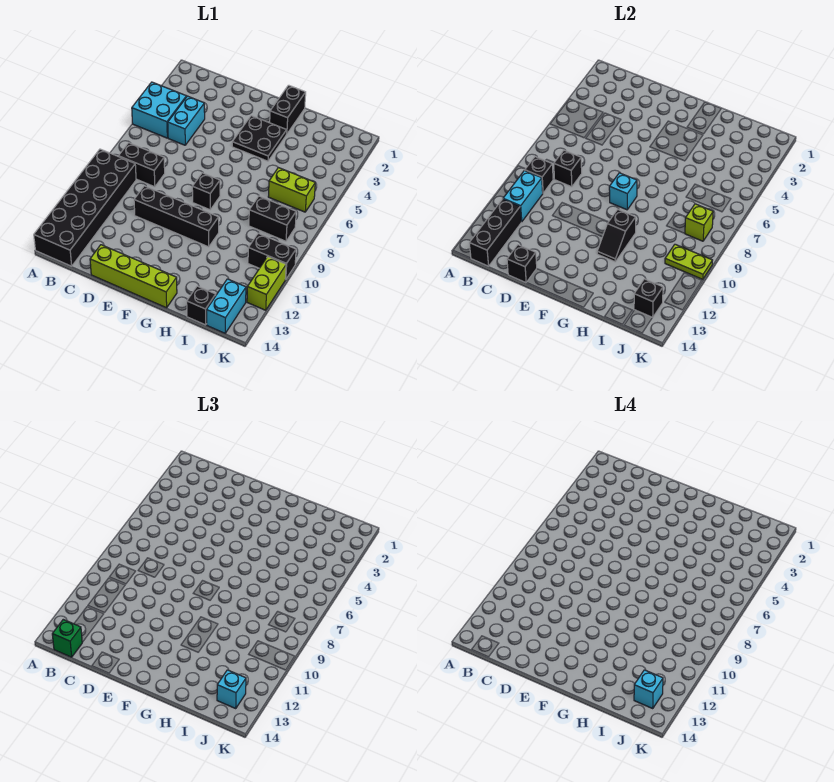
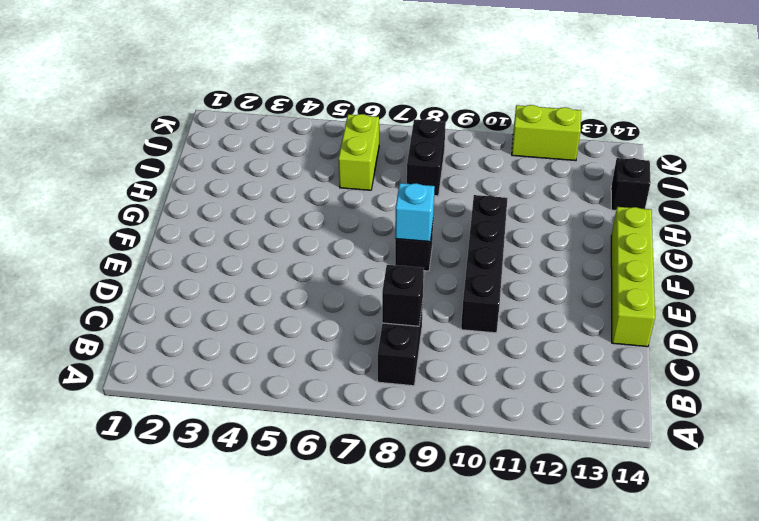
none -> cyan 2x2 brick [132,82,186,138]
none -> black 2x6 brick [34,149,136,266]
none -> cyan 1x2 brick [168,96,205,145]

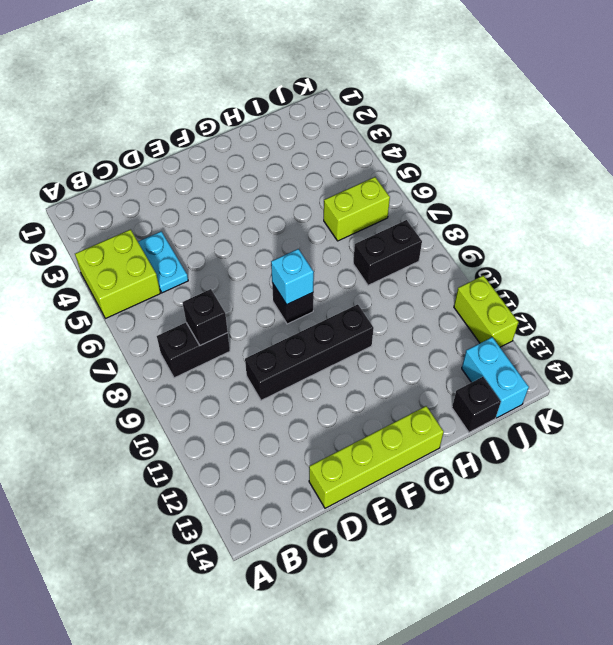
lime 2x2 brick [75,230,160,319] -> cyan 2x2 brick [132,82,186,138]
cyan 1x2 plate [138,231,188,293] -> cyan 1x2 brick [168,96,205,145]
none -> black 2x6 brick [34,149,136,266]
none -> black 2x2 plate [232,116,287,161]
none -> black 1x2 brick [270,85,306,133]

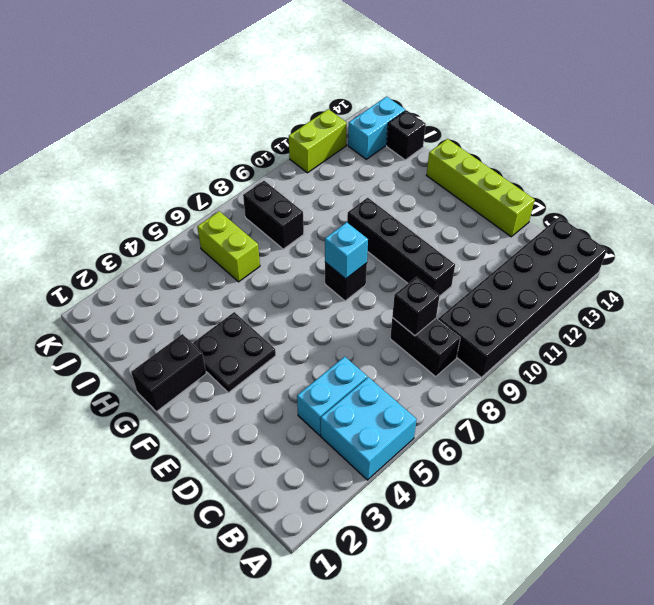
none -> black 1x2 brick [248,233,296,279]
none -> black 1x1 brick [525,157,553,193]
none -> cyan 1x2 brick [503,171,543,222]

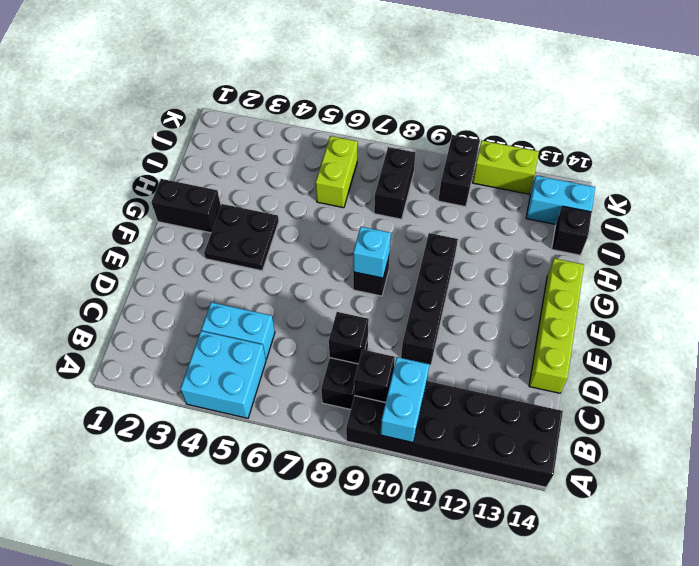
cyan 1x2 brick [380,357,430,443] -> cyan 1x2 brick turned to [503,171,543,222]
none -> black 1x3 brick [469,199,521,266]
none -> black 1x1 brick [507,245,537,283]
none -> black 1x2 slope [597,209,636,262]

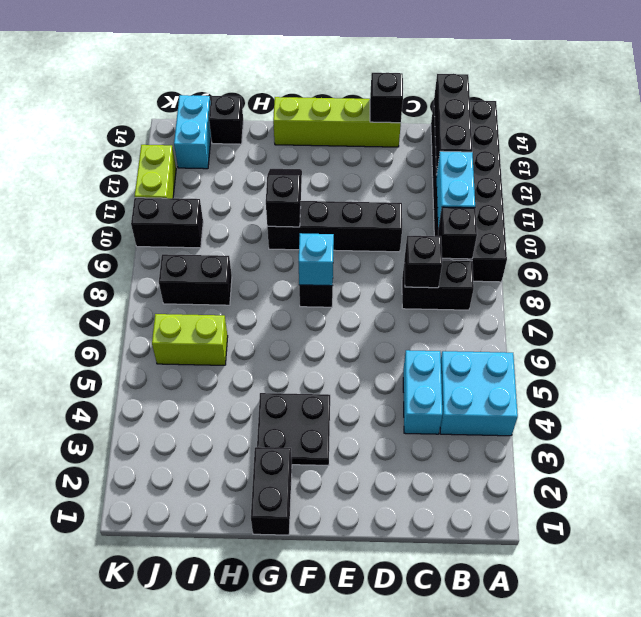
none -> lime 1x1 brick [685,204,713,241]
none -> lime 1x2 plate [665,244,712,279]
none -> black 1x1 brick [634,279,663,318]

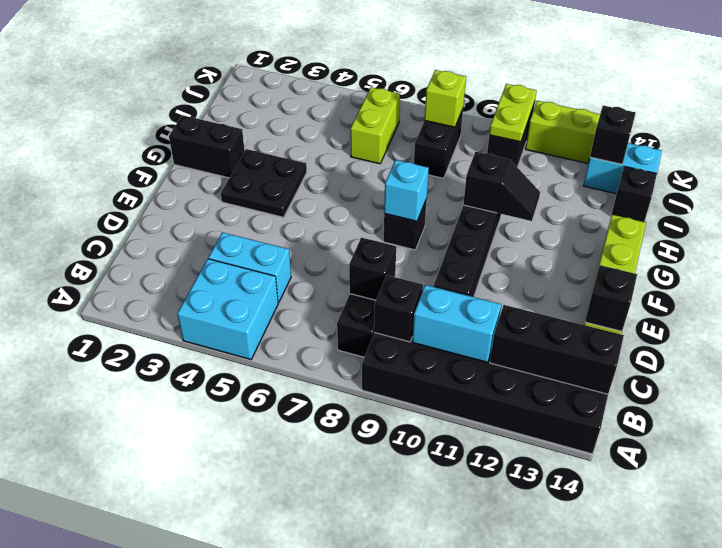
none -> green 1x1 brick [52,619,82,657]
none -> cyan 1x1 brick [217,670,246,708]
none -> cyan 1x1 brick [634,670,663,708]

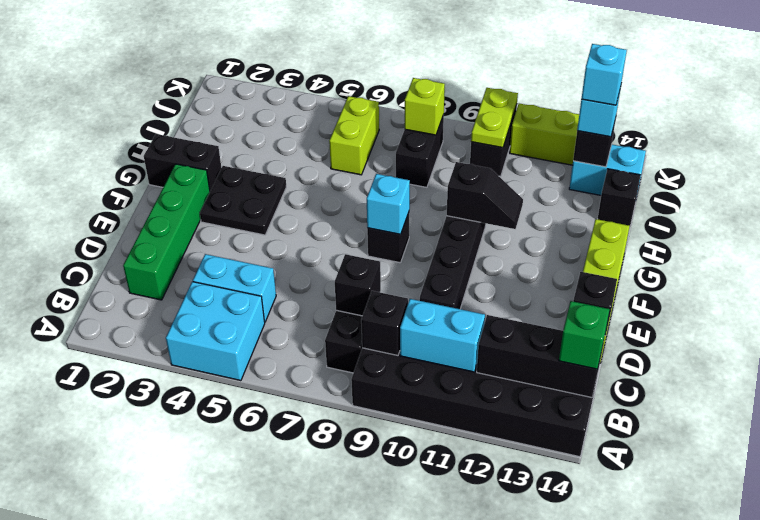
green 1x4 brick [123,164,210,300] -> none

